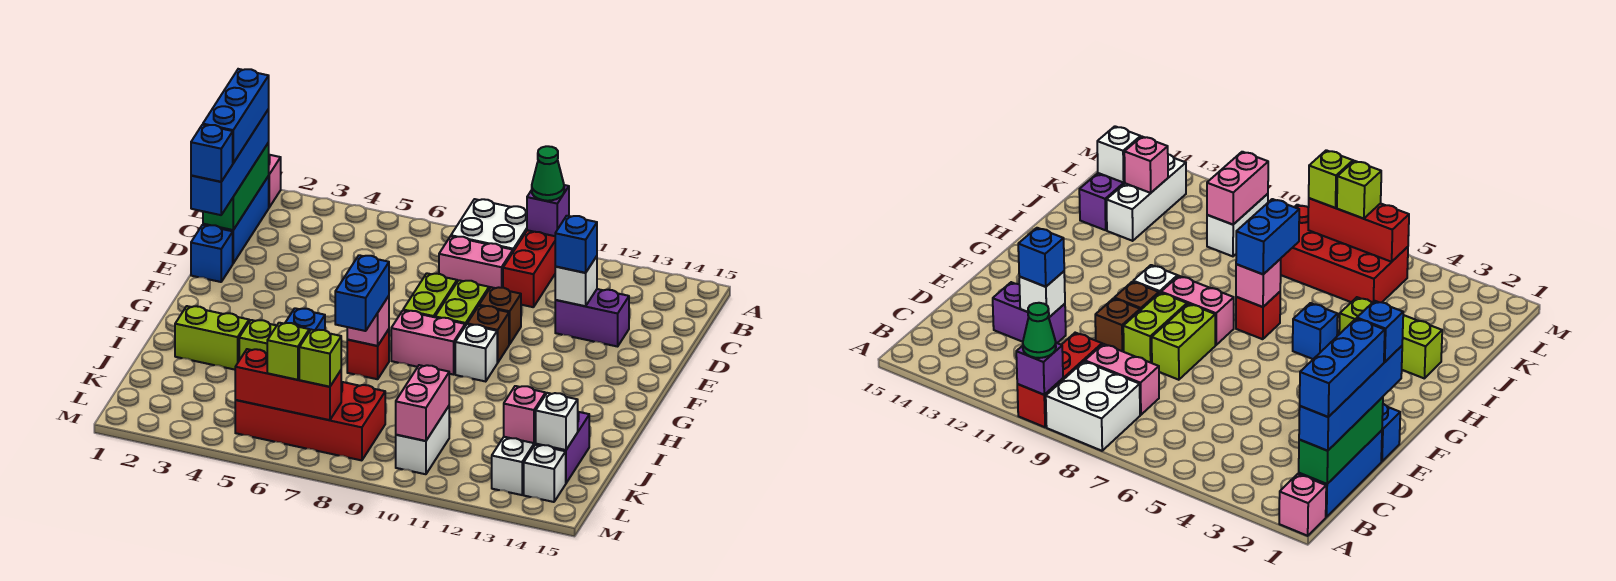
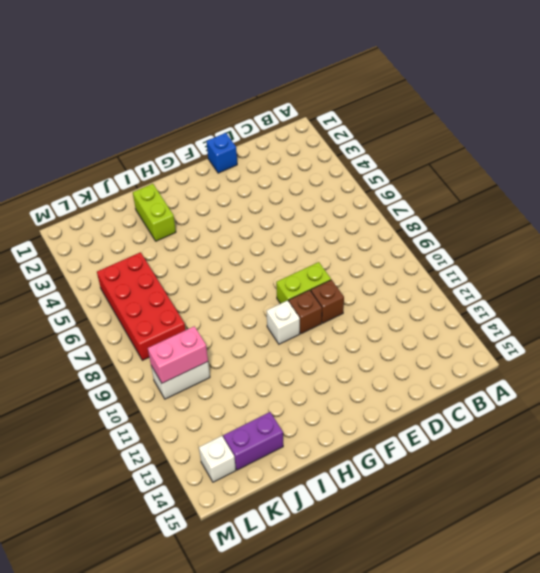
none -> pink 1x1 brick [269,155,281,207]
none -> white 2x2 brick [451,199,527,251]
none -> red 1x3 brick [503,230,556,307]
none -> blue 1x3 brick [203,176,269,263]

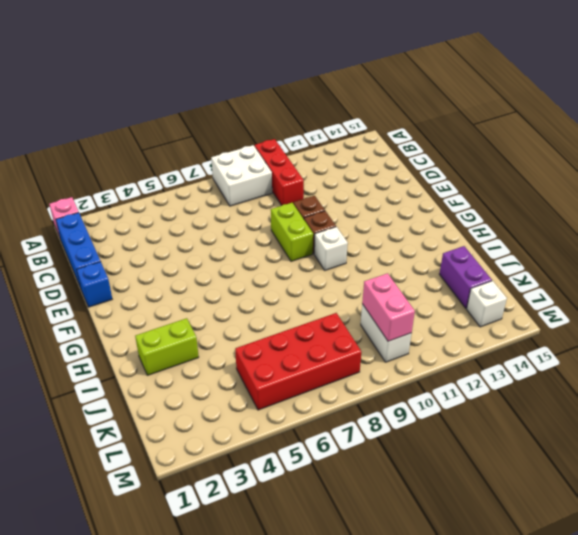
none -> pink 1x2 brick [439,236,513,289]
none -> purple 1x2 brick [555,289,629,347]
none -> lime 1x2 brick [403,273,457,317]
none -> pink 1x2 brick [391,311,465,375]

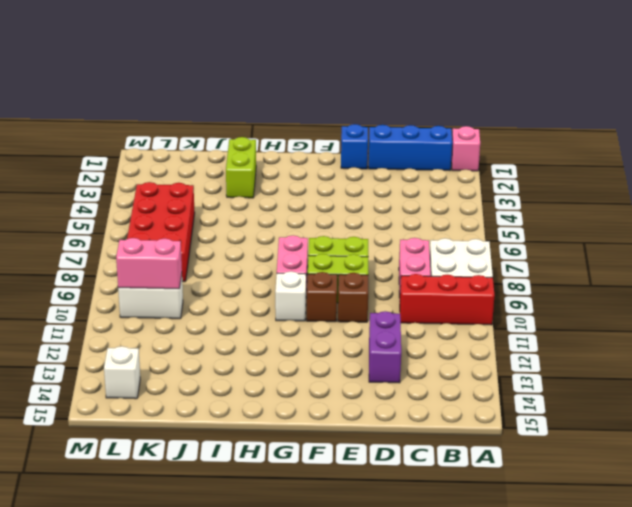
none -> blue 1x1 brick [285,308,325,331]
none -> red 1x1 brick [347,329,389,379]
none -> lime 1x1 brick [239,320,277,360]
none -> white 1x3 brick [492,437,536,495]

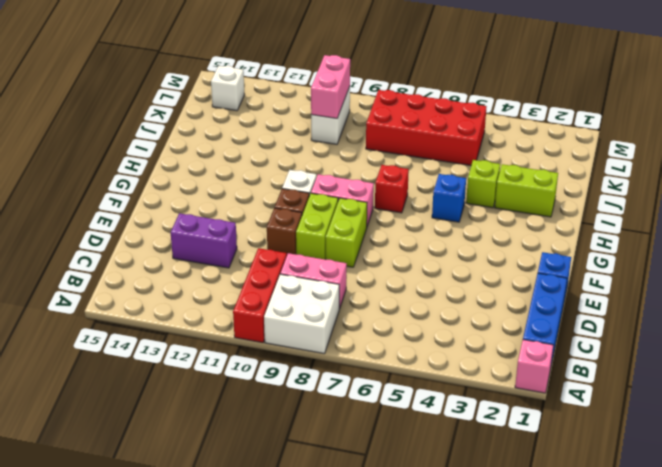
none -> white 1x3 brick [492,437,536,495]
none -> purple 1x2 brick [536,412,589,483]
none -> purple 1x1 brick [527,185,569,236]
none -> green 1x3 brick [203,143,269,230]

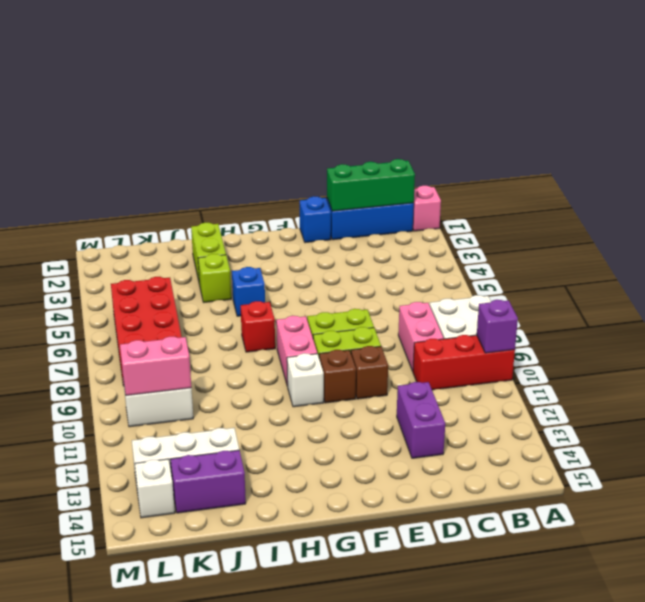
none -> white 1x1 brick [555,256,597,306]
none -> pink 1x1 brick [347,296,389,346]
none -> pink 1x1 brick [504,386,545,443]
none -> white 1x1 brick [535,393,578,450]

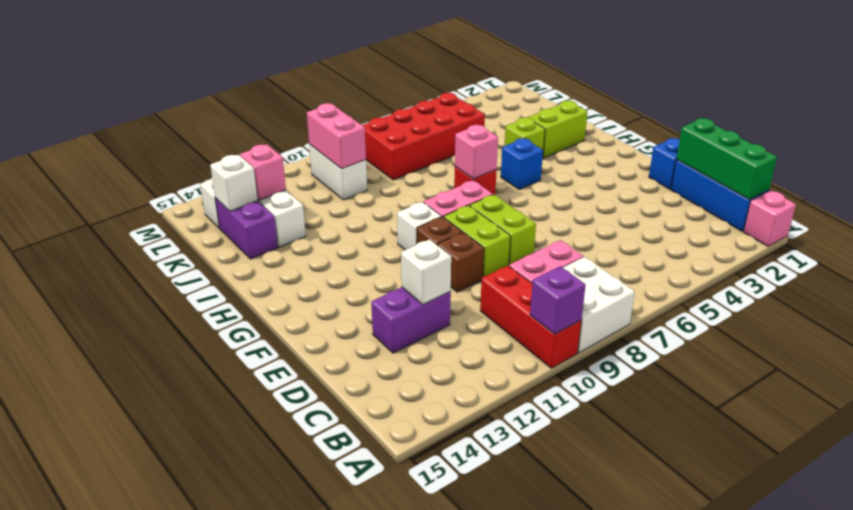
none -> red 1x3 brick [235,349,341,420]
none -> green 1x1 cone [532,146,564,201]
none -> blue 1x4 brick [191,109,269,215]
none -> blue 1x1 brick [555,216,597,273]

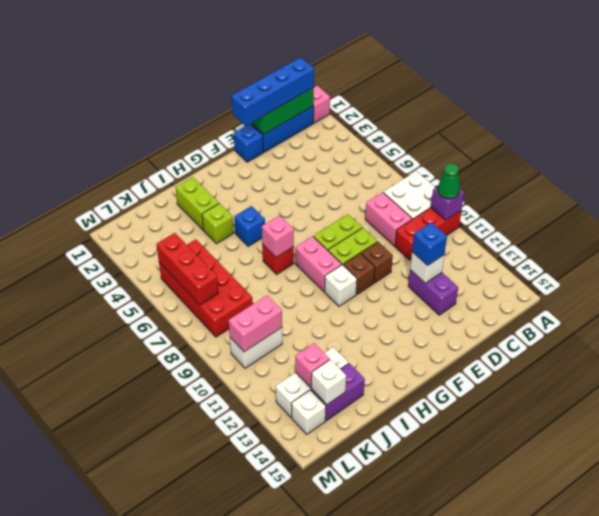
none -> blue 1x2 brick [335,255,389,331]
none -> lime 1x1 brick [267,323,309,380]
none -> lime 1x1 brick [299,330,341,387]
none -> blue 1x3 brick [203,69,269,163]

